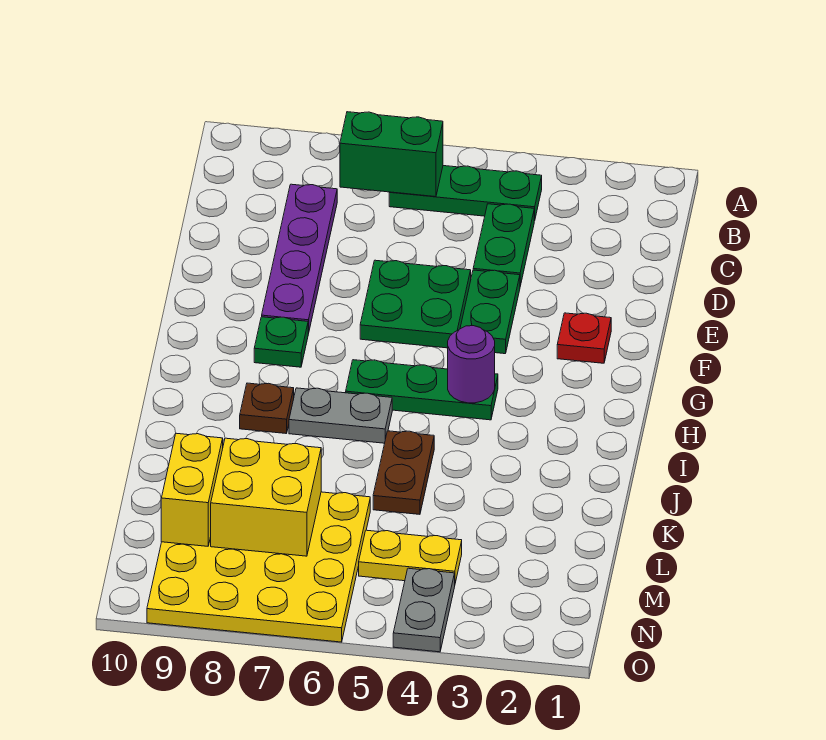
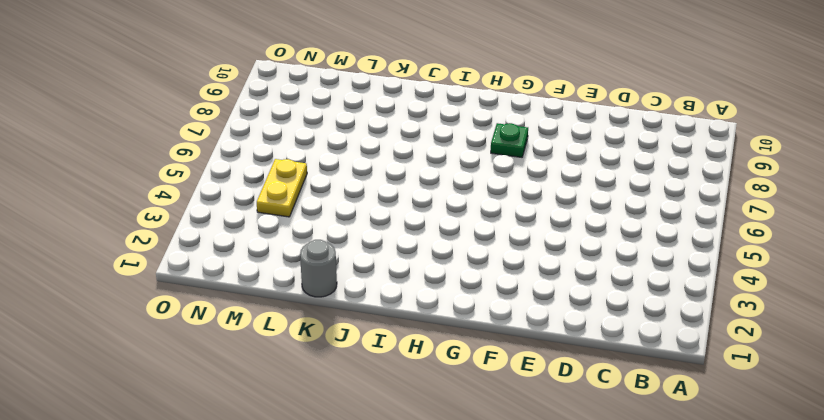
grey 1x1 round brick [300,240,337,297] -> none
none -> green 1x3 plate [389,166,542,221]
none -> green 1x2 plate [473,204,534,286]
none -> purple 1x4 plate [262,184,337,334]

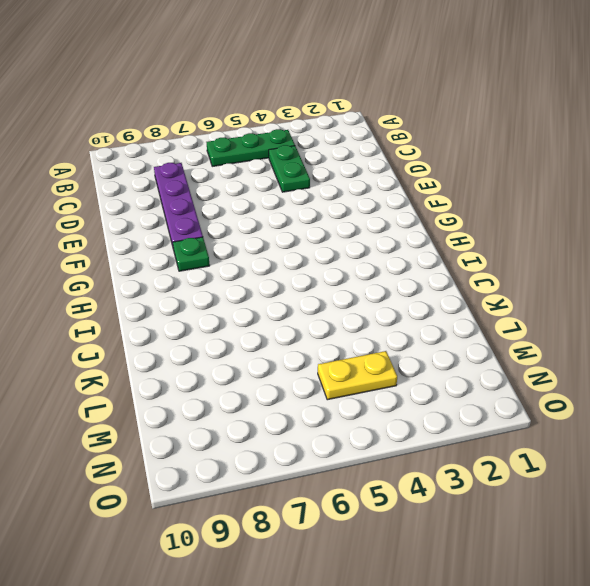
none -> green 1x2 plate [460,270,520,354]
none -> green 2x2 plate [360,260,471,348]
none -> red 1x1 plate [557,313,611,363]

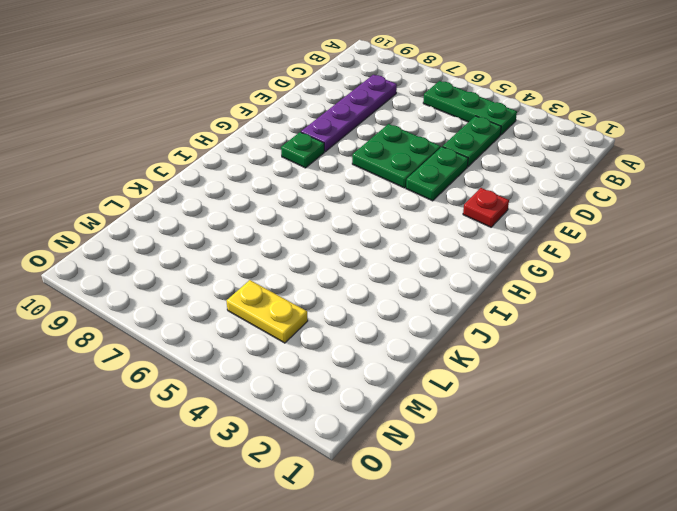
none -> green 1x3 plate [346,360,498,420]
none -> grey 1x2 plate [289,388,392,443]
none -> brown 1x1 plate [240,383,294,434]

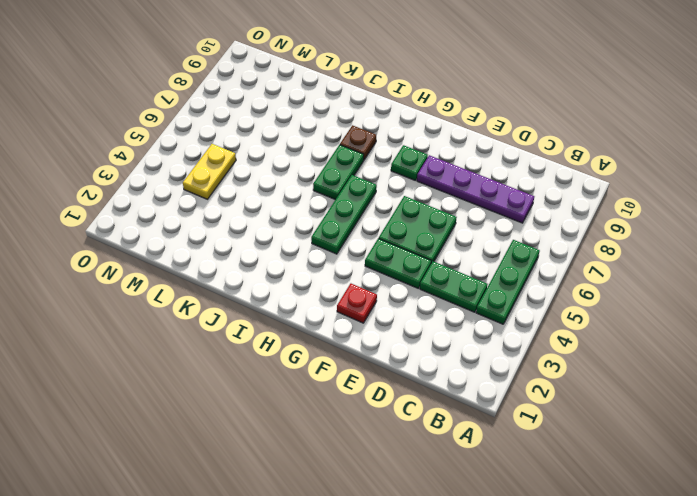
green 1x2 plate [313,145,364,200] -> grey 1x2 plate [289,388,392,443]
none -> brown 1x2 plate [373,431,434,514]
none -> yellow 4x4 plate [147,492,370,642]
none -> grey 1x2 plate [393,568,455,652]

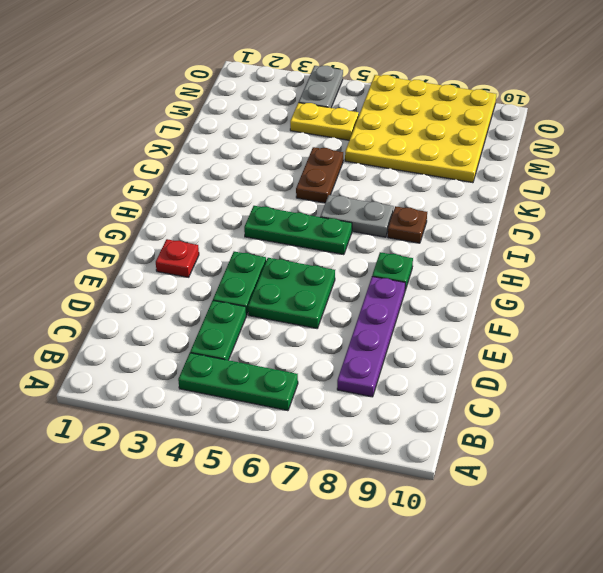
none -> green 1x2 brick [340,112,443,197]
none -> purple 1x1 round brick [448,326,495,403]
none -> yellow 2x2 brick [211,438,321,556]

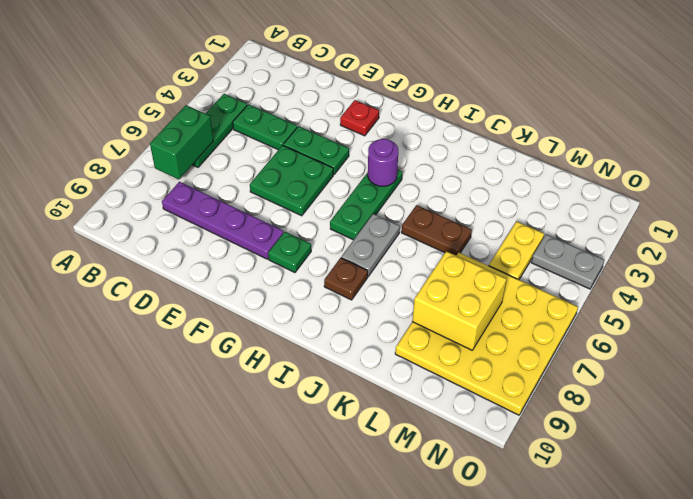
none -> yellow 1x2 brick [161,433,223,546]

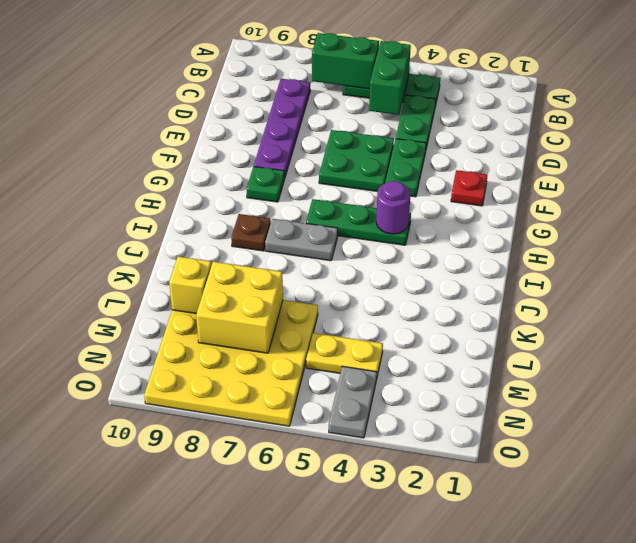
green 1x2 brick [369,41,411,115] -> none
yellow 1x1 brick [169,257,212,314] -> yellow 1x2 brick [161,433,223,546]
none -> brown 1x2 plate [373,431,434,514]

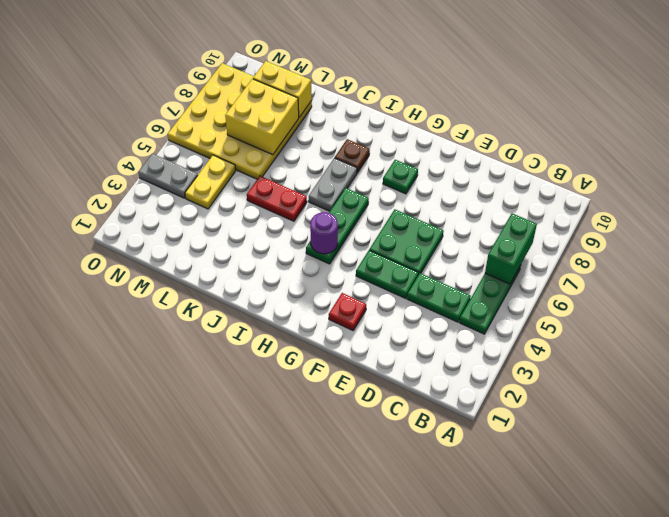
red 1x2 plate [247,176,307,221] -> brown 1x2 plate [373,431,434,514]
none -> purple 1x4 plate [262,184,337,334]

